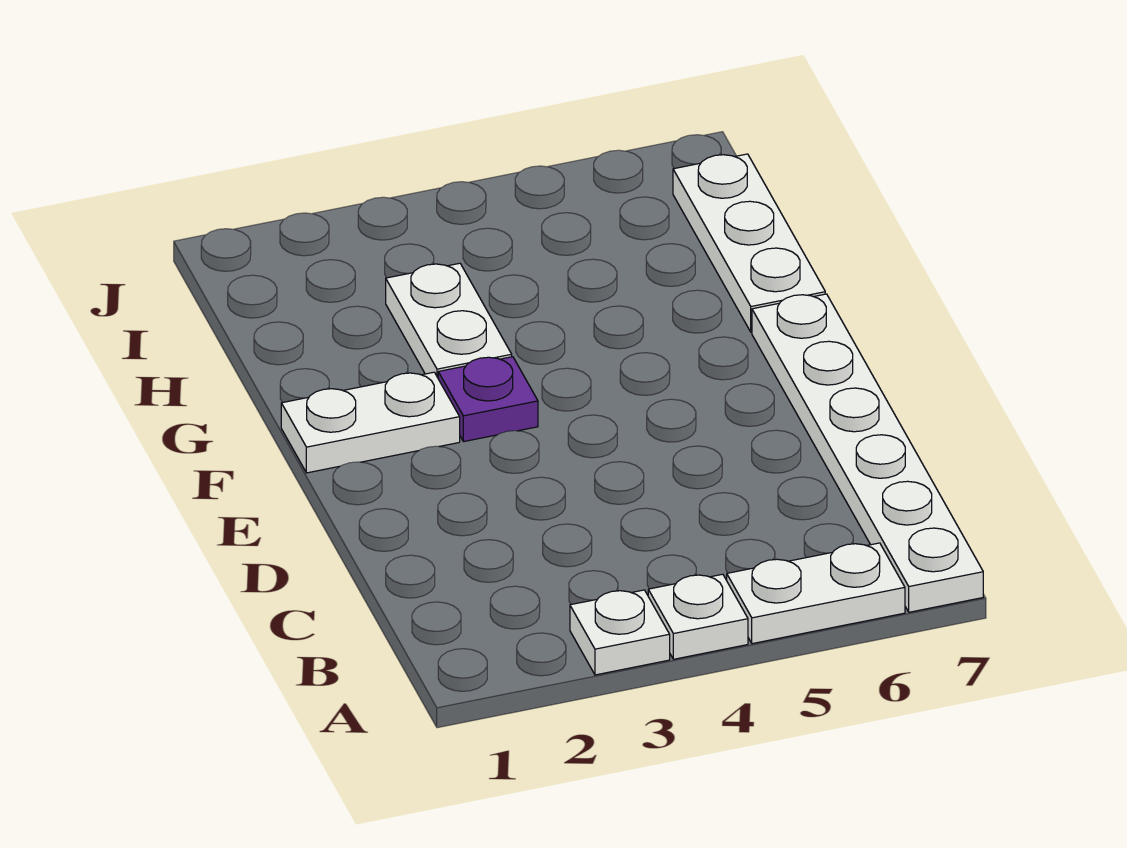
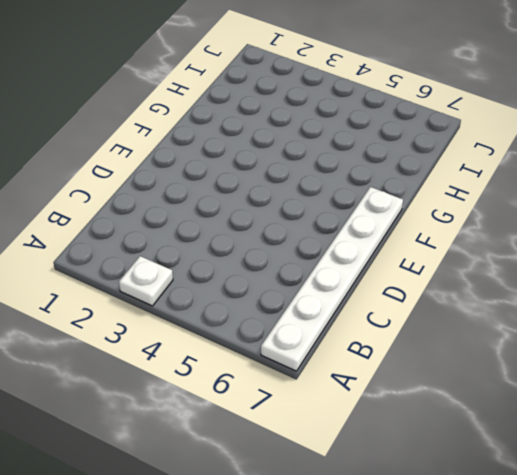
none -> white 1x1 plate [648,574,748,659]
none -> white 1x2 plate [727,543,905,644]

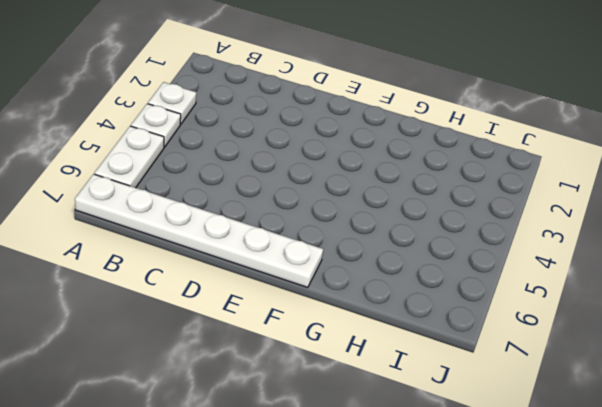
none -> white 1x2 plate [281,372,460,473]
none -> purple 1x1 plate [438,357,538,442]

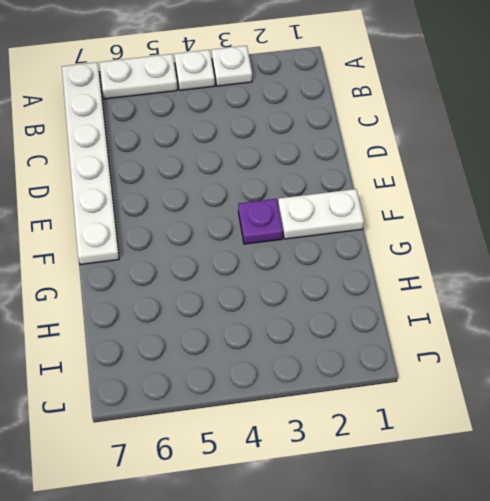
none -> white 1x2 plate [386,263,512,378]
none -> white 1x3 plate [673,154,825,332]

